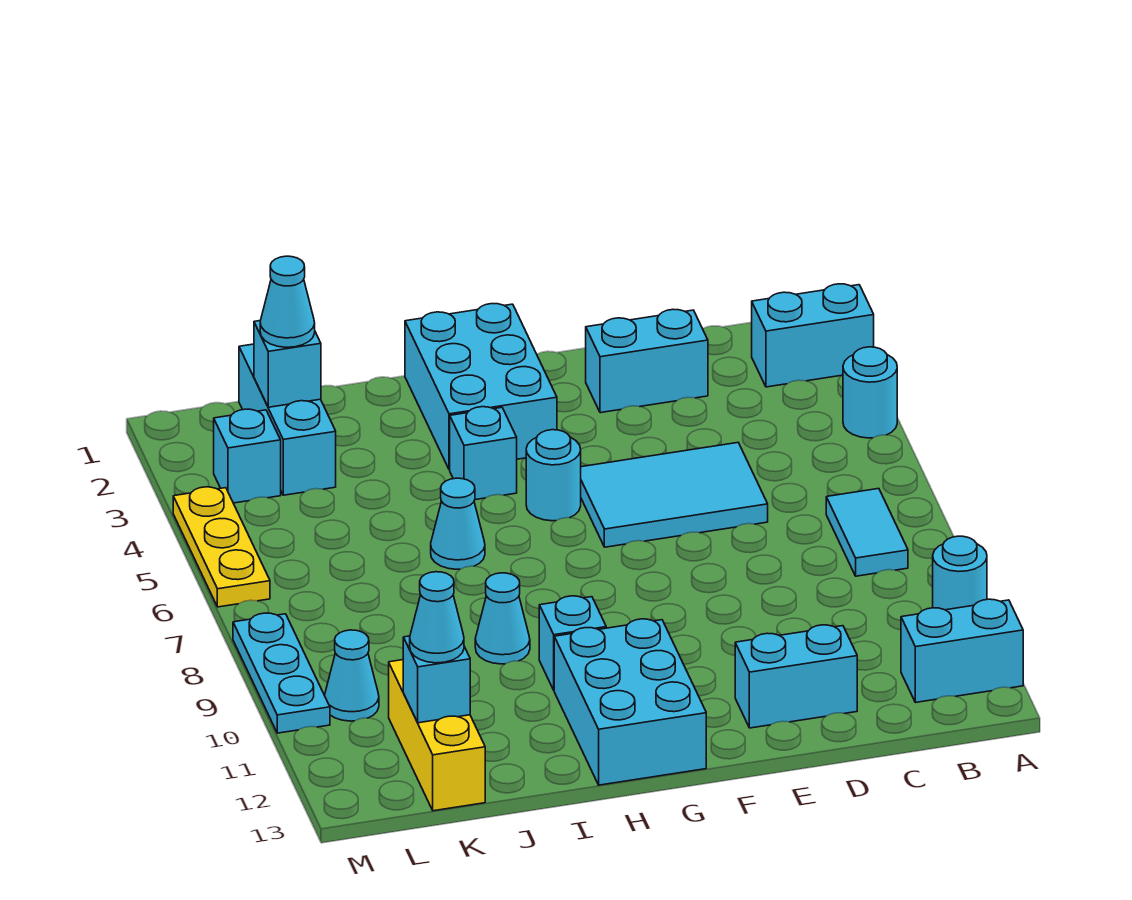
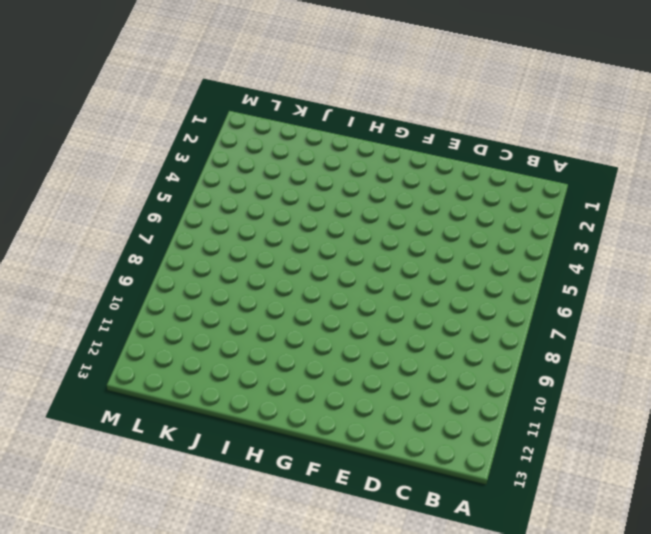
none -> cyan 1x2 brick [752,284,874,387]
none -> cyan 1x1 round brick [843,347,897,438]
none -> cyan 1x1 round brick [933,536,987,610]

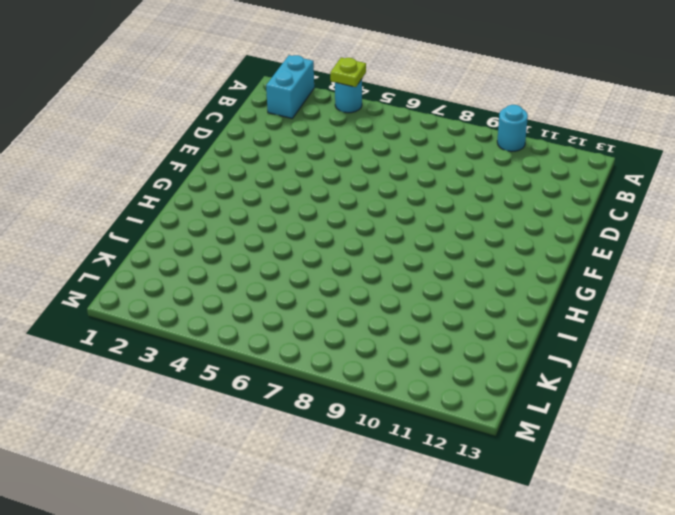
lime 1x1 plate [330,58,366,87] -> none
none -> cyan 1x2 brick [901,599,1023,702]
none -> cyan 1x2 tile [826,489,908,576]
none -> cyan 1x2 brick [586,309,708,413]

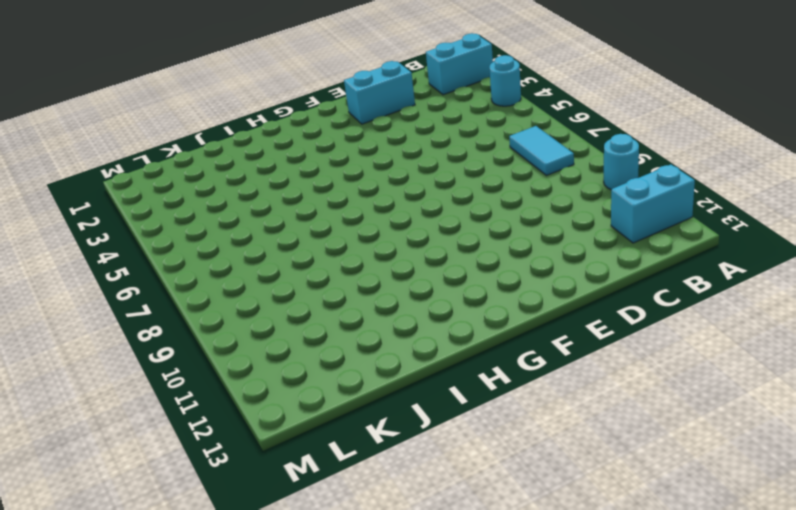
none -> cyan 2x3 tile [581,443,768,547]
none -> cyan 1x2 brick [735,625,857,728]
none -> cyan 2x3 brick [405,304,557,470]

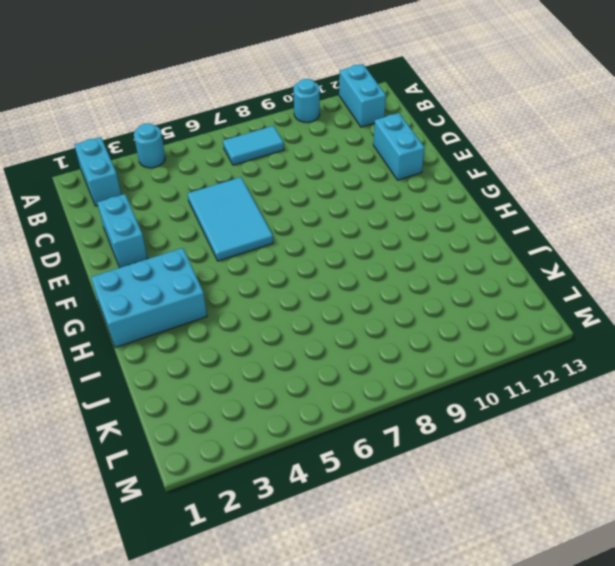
none -> cyan 1x1 round brick [526,430,581,521]
none -> cyan 2x3 brick [554,619,706,785]
none -> cyan 1x1 brick [450,407,517,500]

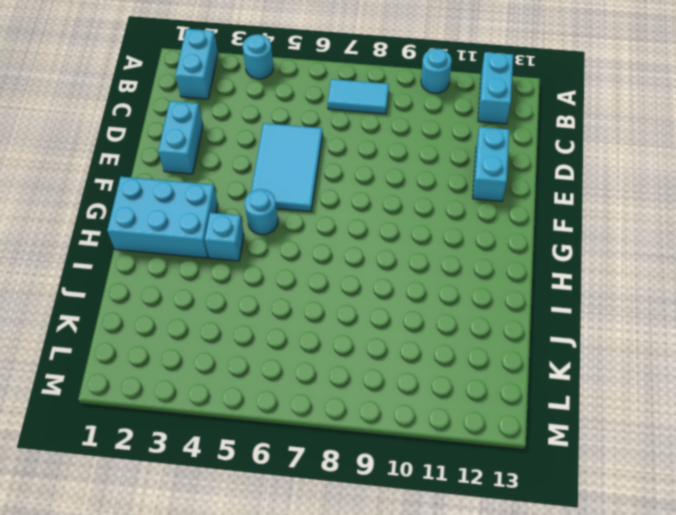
none -> cyan 2x3 brick [554,619,706,785]
none -> cyan 1x1 brick [539,596,606,690]
none -> cyan 1x1 cone [431,478,485,569]

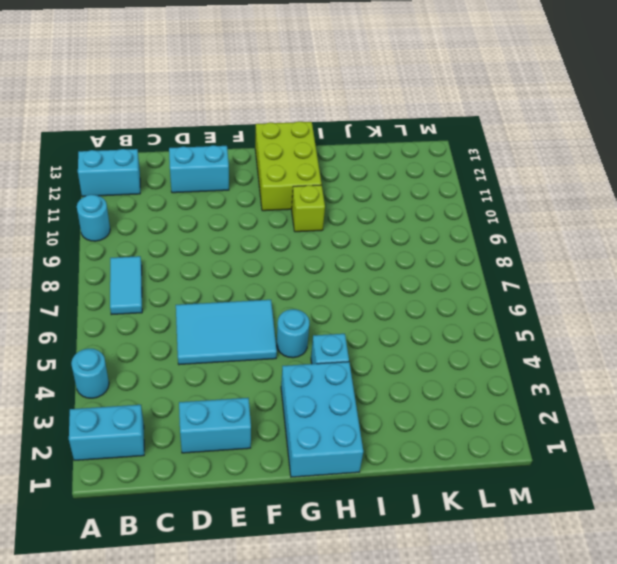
lime 2x3 brick [255,121,322,211] -> cyan 2x3 brick [554,619,706,785]
lime 1x1 brick [292,185,325,232] -> cyan 1x1 brick [539,596,606,690]
none -> cyan 1x1 cone [431,478,485,569]
none -> cyan 1x1 cone [475,573,530,664]
none -> cyan 1x3 brick [239,344,336,495]

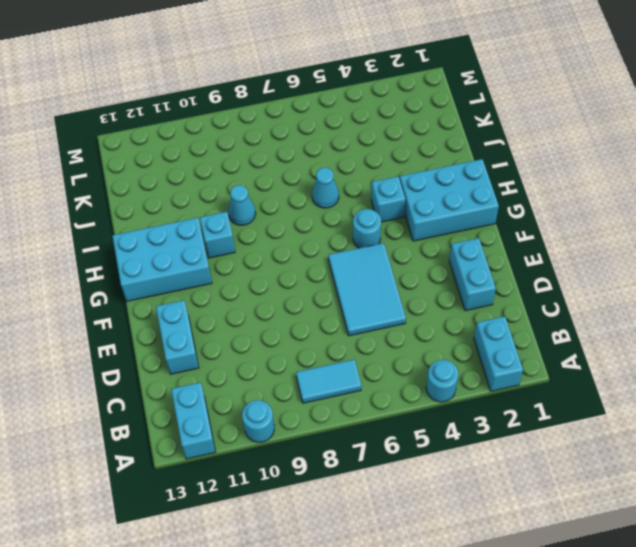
none -> cyan 1x3 brick [239,344,336,495]
none -> yellow 1x3 brick [389,660,485,811]
none -> cyan 1x1 brick [214,409,281,503]

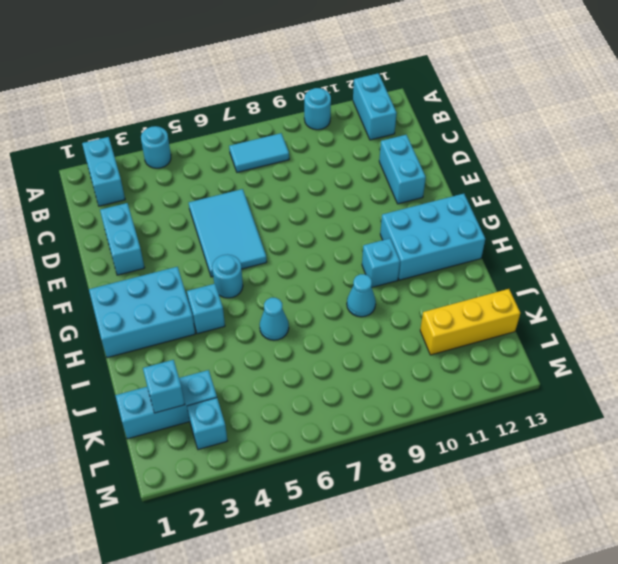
none -> cyan 1x1 cone [325,630,379,721]
none -> yellow 1x3 plate [173,487,270,607]
none -> cyan 1x3 plate [233,613,330,733]

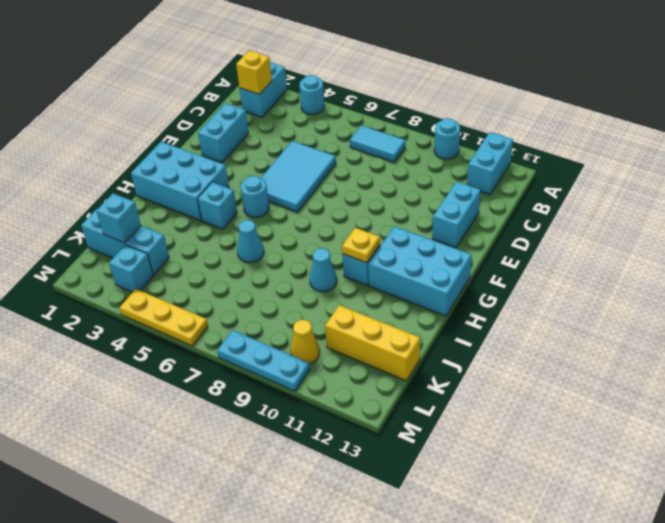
yellow 1x1 brick [236,51,272,94] -> none
yellow 1x1 plate [342,228,380,263] -> none
yellow 1x1 cone [291,320,320,364] -> cyan 1x1 cone [325,630,379,721]
none -> cyan 1x1 brick [403,636,470,723]
none -> cyan 1x1 cone [260,256,315,347]
none -> cyan 1x1 cone [410,572,464,663]

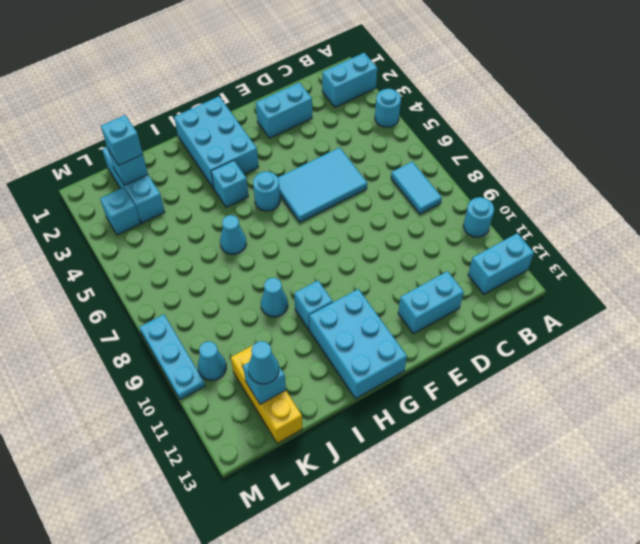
cyan 1x1 brick [101,115,143,165] -> cyan 1x1 cone [260,256,315,347]
none -> yellow 1x3 plate [173,487,270,607]

